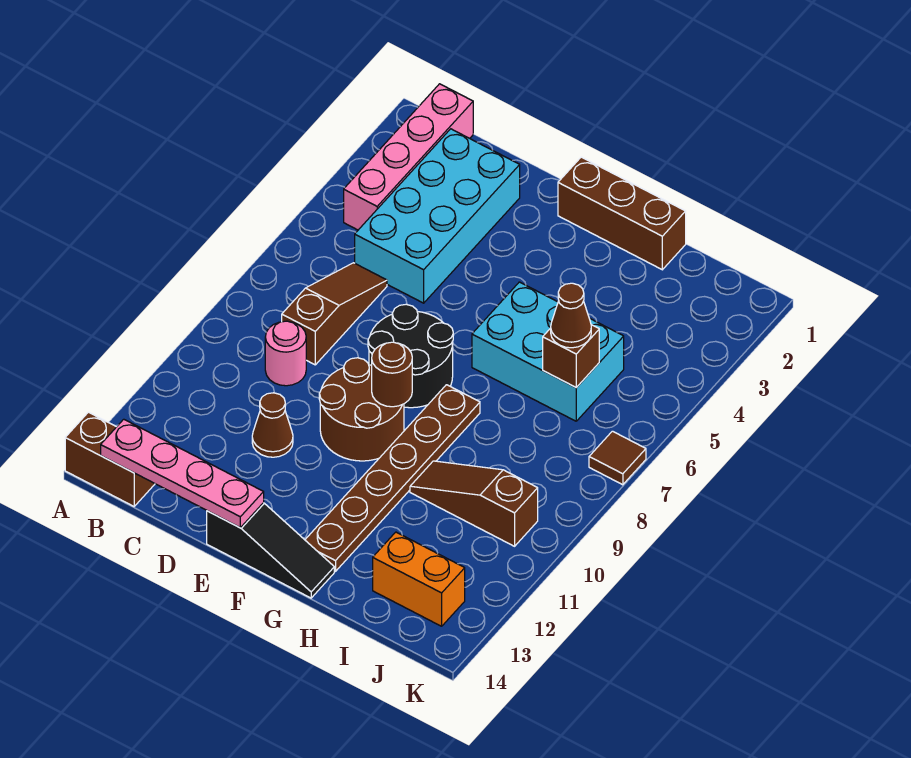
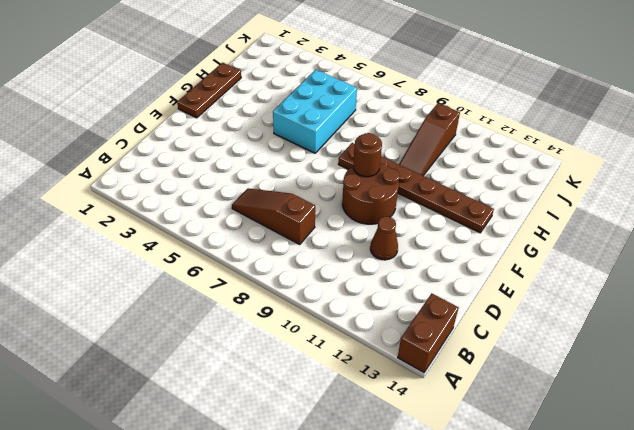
brown 1x3 plate [177,63,241,118] -> brown 1x3 brick [558,157,686,270]
none -> pink 1x4 brick [344,84,473,230]
none -> cyan 2x4 brick [355,129,520,303]
none -> pink 1x1 round brick [265,321,306,386]

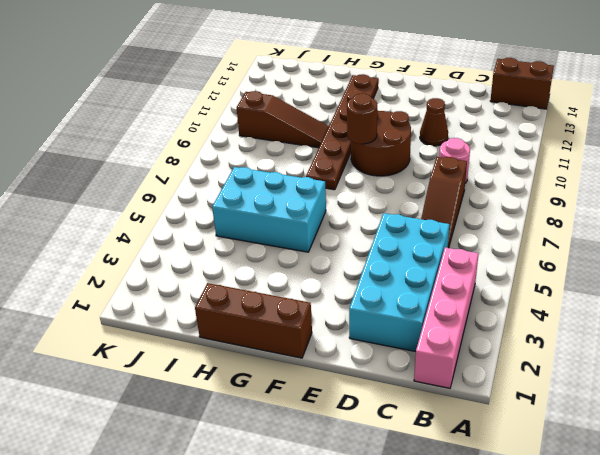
none -> black 2x2 round brick [368,304,453,408]
none -> black 1x3 slope [207,503,334,598]
none -> orange 1x2 brick [373,532,465,626]

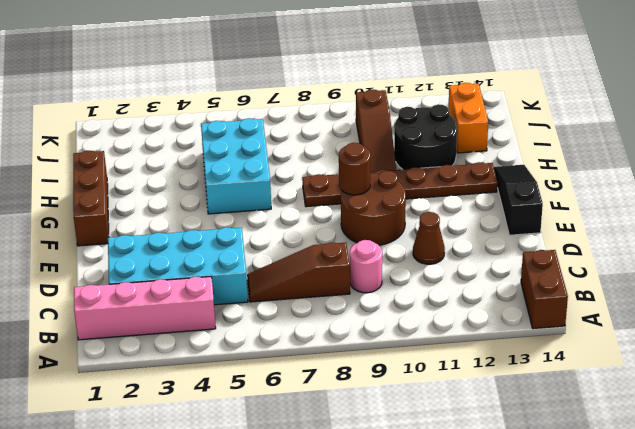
black 2x2 round brick [394,104,457,169] -> black 2x2 round brick moved to [368,304,453,408]
none -> brown 1x1 tile [589,431,646,485]
none -> pink 1x4 plate [101,419,264,528]
none -> brown 1x1 brick [543,325,599,388]

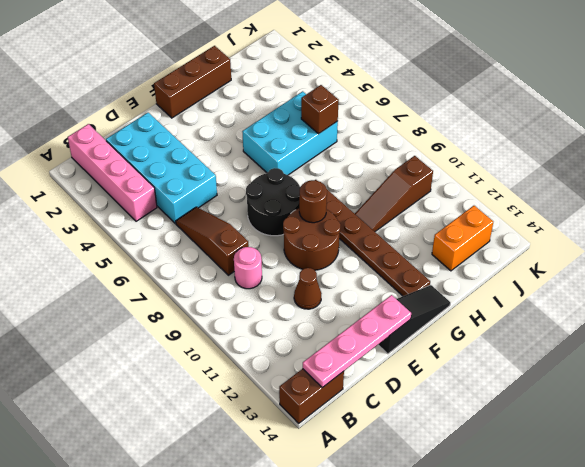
none -> brown 1x1 tile [589,431,646,485]
none -> brown 1x1 cone [551,283,591,348]

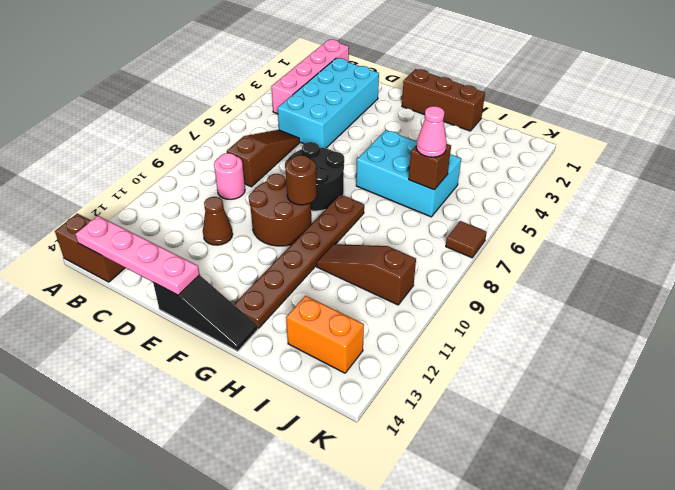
pink 1x1 cone [416,106,447,157] -> brown 1x1 cone [551,283,591,348]

